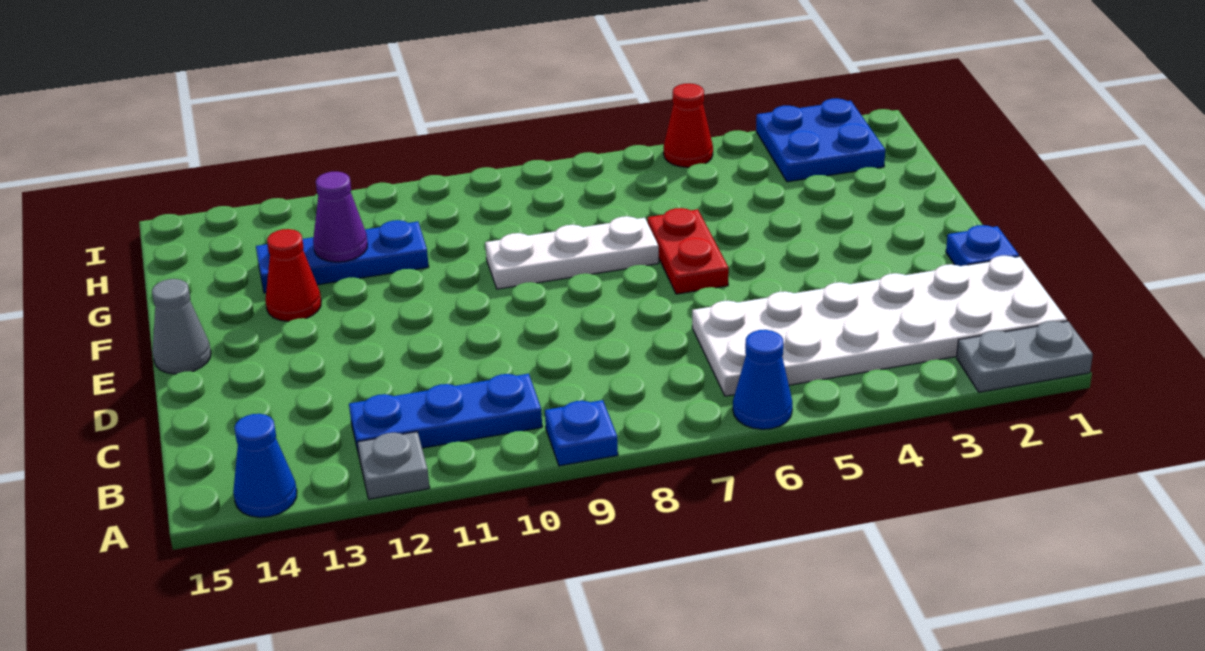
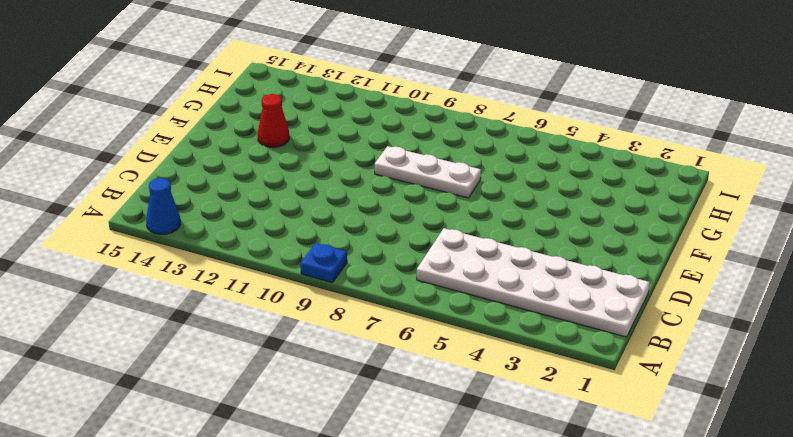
none -> grey 1x2 plate [957,321,1093,392]
none -> blue 1x1 cone [733,330,792,429]
none -> grey 1x1 plate [358,432,430,499]

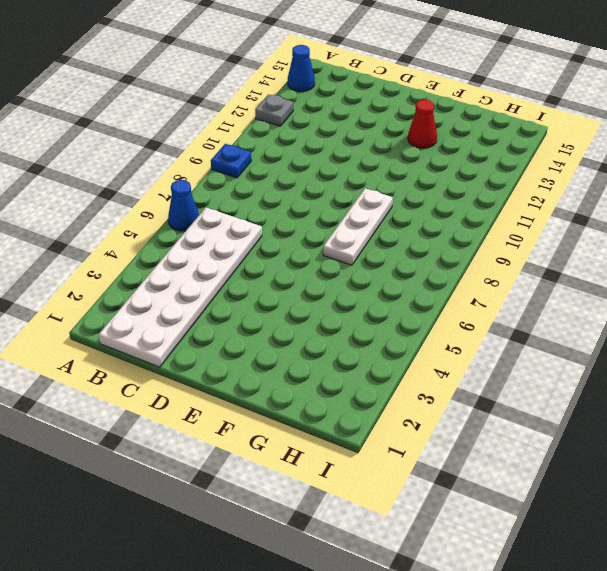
none -> grey 1x2 plate [957,321,1093,392]
none -> blue 1x3 plate [349,374,542,459]
none -> blue 1x1 plate [946,225,1019,266]

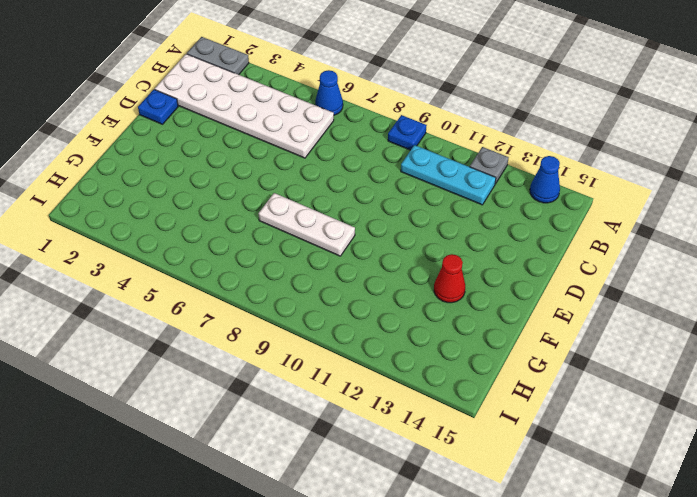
cyan 1x3 plate [401,145,496,205] -> blue 1x3 plate [349,374,542,459]
none -> red 1x2 plate [648,208,729,294]
none -> grey 1x1 cone [152,279,211,374]
none -> blue 1x3 plate [256,220,429,293]

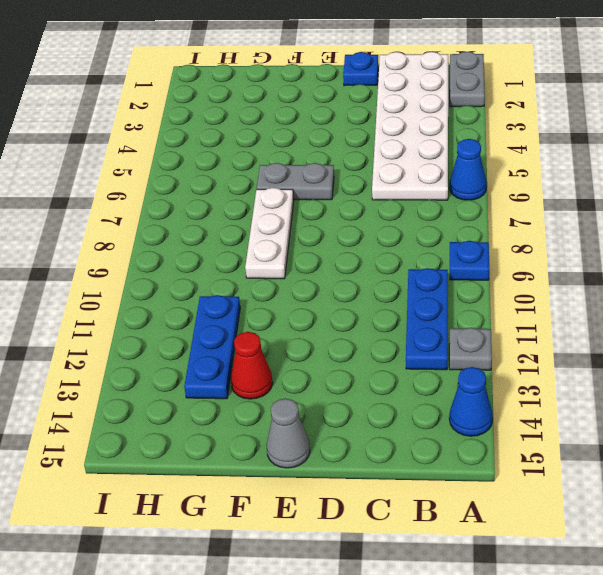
grey 1x2 plate [257,163,334,200] -> red 1x2 plate [648,208,729,294]
none -> blue 2x2 plate [756,98,885,182]
none -> red 1x1 cone [664,83,713,167]
none -> purple 1x1 cone [313,171,367,262]

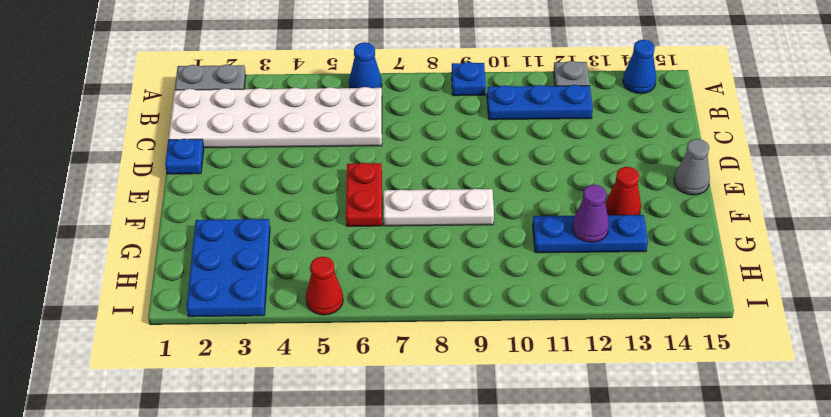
blue 2x3 plate [187,219,270,317] -> blue 2x2 plate [756,98,885,182]

